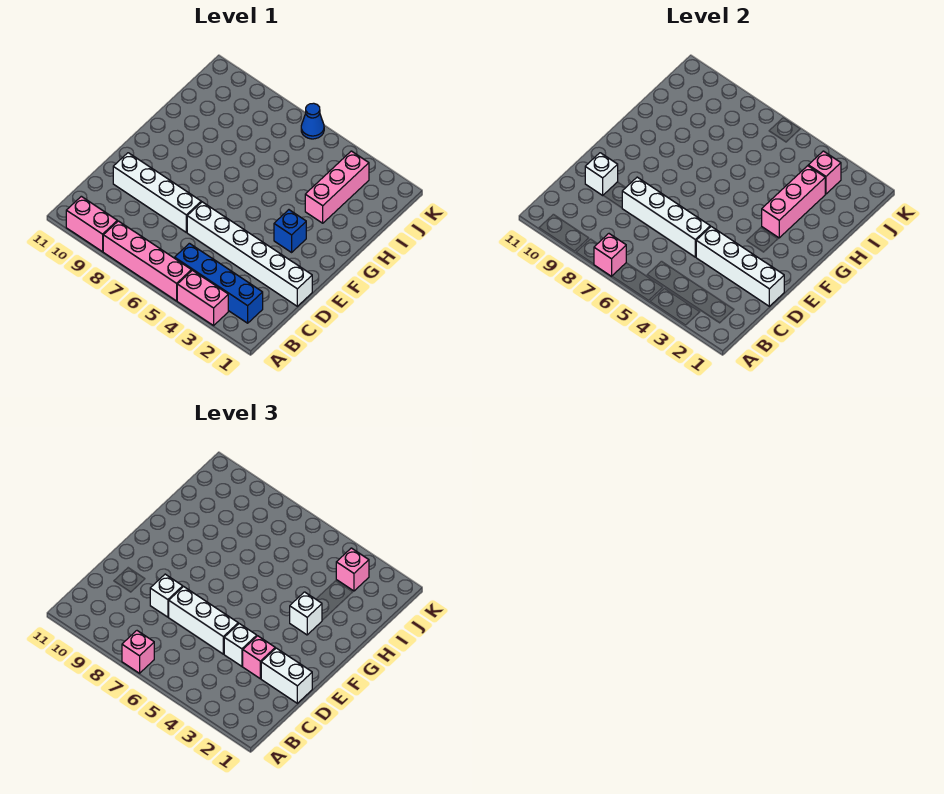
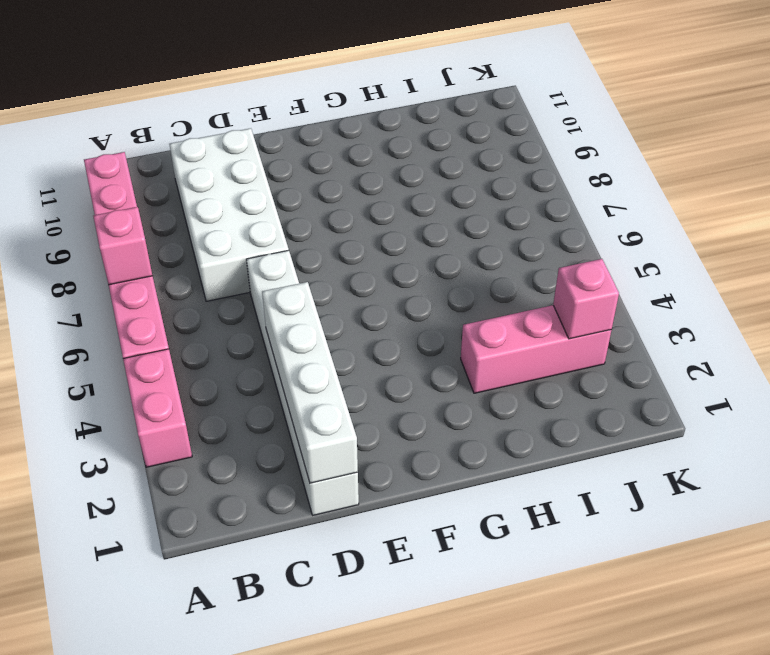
white 2x4 brick [169,128,289,301] -> white 1x4 brick [113,153,201,232]
none -> blue 1x4 brick [175,243,263,323]
none -> blue 1x1 brick [274,210,306,252]
none -> blue 1x1 cone [301,103,324,139]

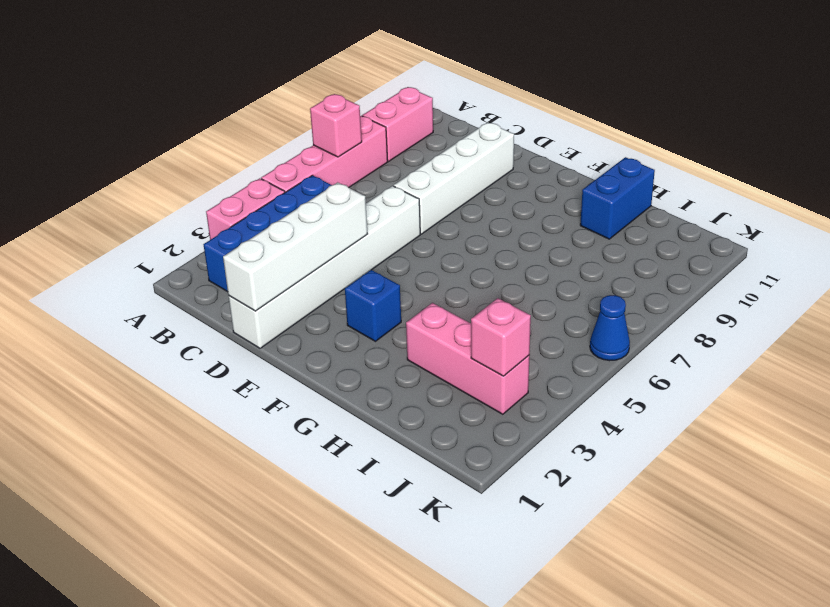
blue 1x2 brick [580,157,655,239] -> none
none -> white 1x4 brick [622,177,710,257]
none -> white 1x1 brick [585,153,618,195]
none -> pink 1x3 brick [762,166,825,238]

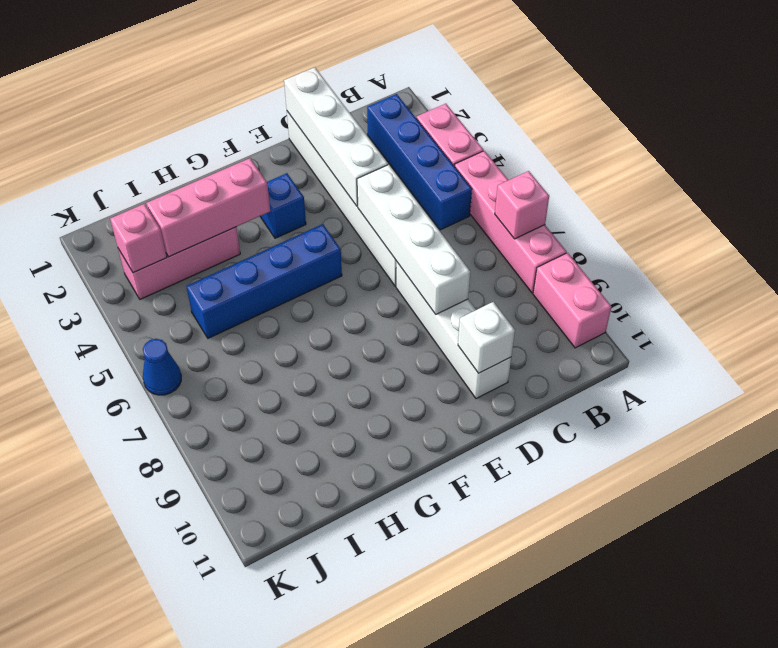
blue 1x4 brick [186,224,342,338] -> none
none -> pink 1x1 brick [122,631,154,673]
none -> white 1x2 brick [261,648,312,703]
none -> pink 1x1 brick [242,636,275,679]

